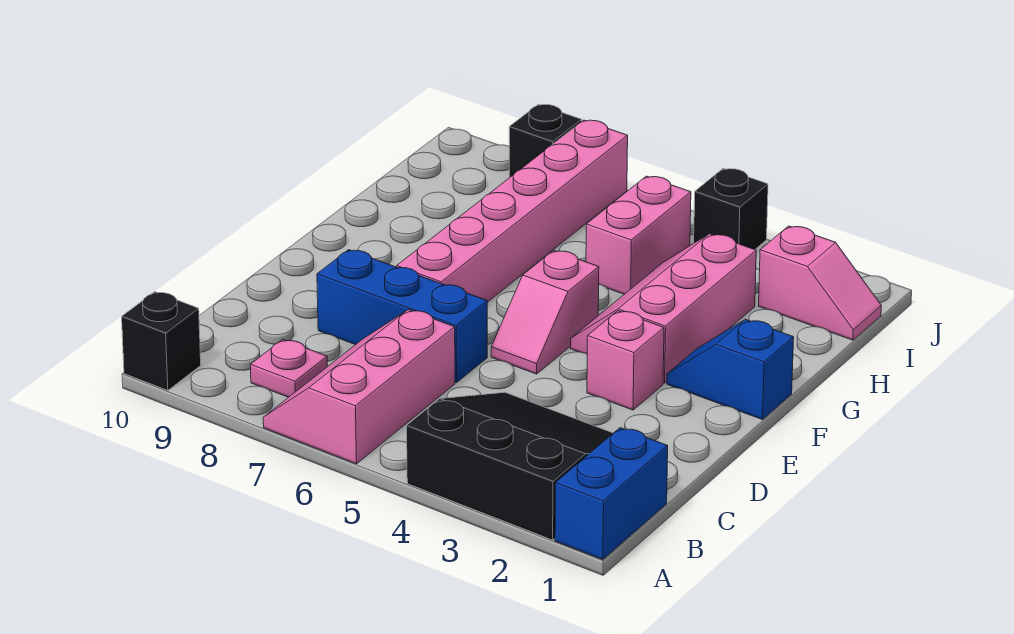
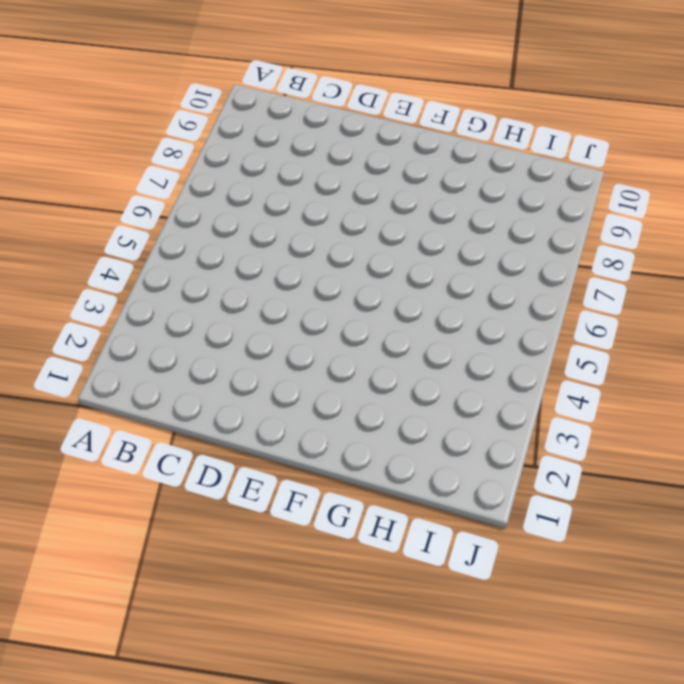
none -> blue 1x2 brick [555,428,668,560]
none -> black 3x3 slope [407,392,613,540]
none -> pink 2x3 slope [263,310,455,464]

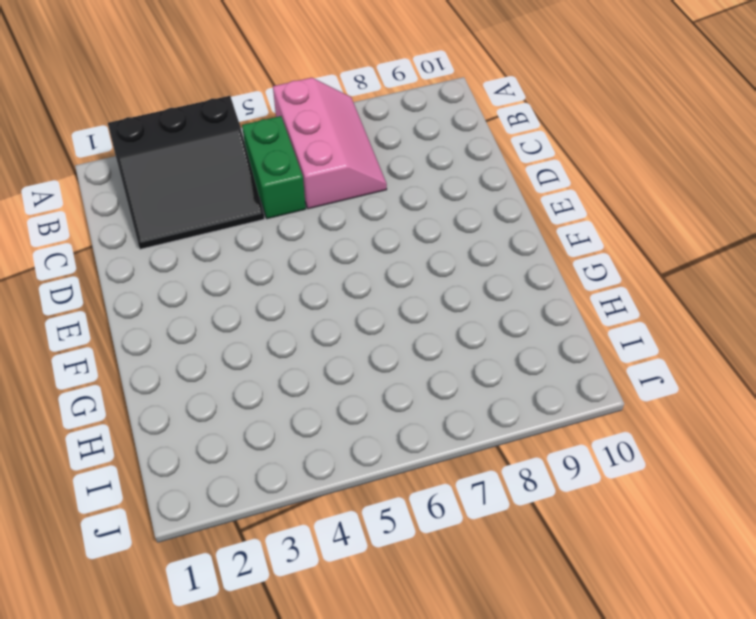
green 1x2 brick [242,116,306,219] -> none
none -> blue 1x2 brick [555,428,668,560]
none -> black 1x1 brick [122,292,201,391]
none -> pink 1x1 plate [250,339,327,397]

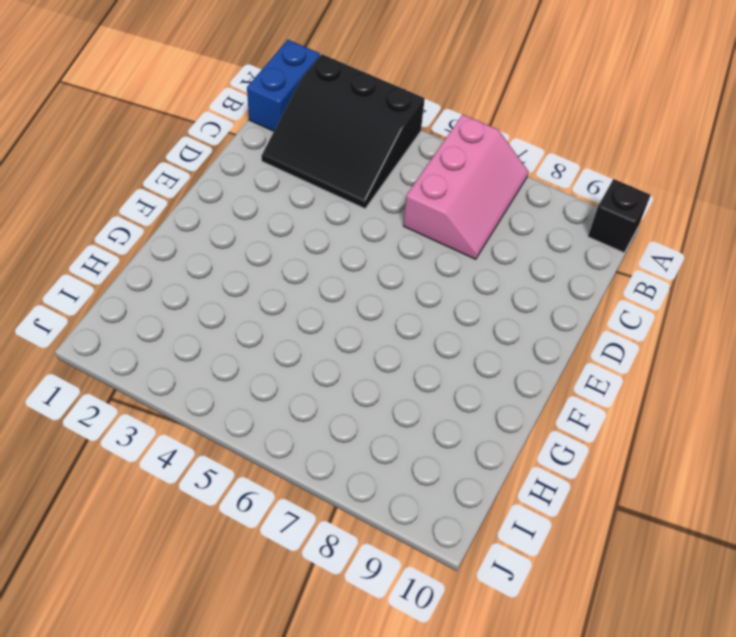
none -> pink 1x1 plate [250,339,327,397]
none -> blue 1x3 brick [317,250,487,383]
none -> pink 1x1 brick [587,311,664,410]

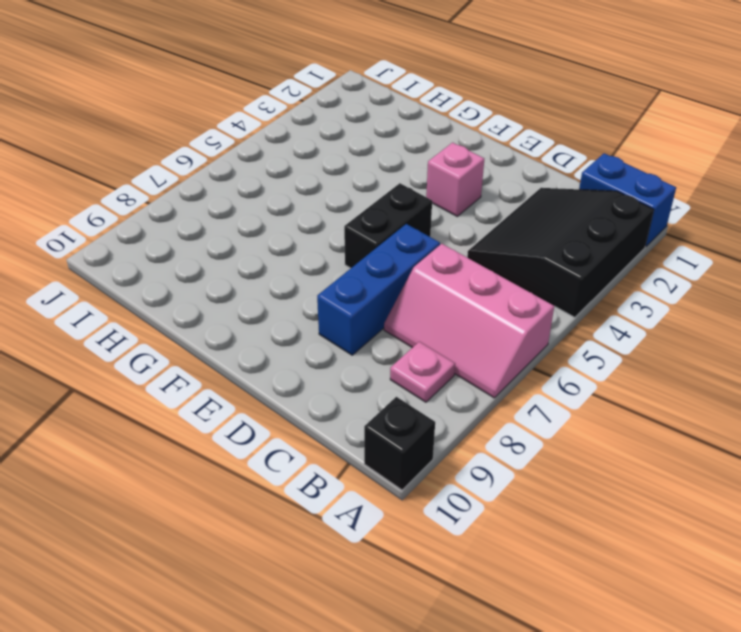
black 1x2 brick [344,183,432,268] -> pink 1x2 slope [491,250,599,374]
none -> pink 1x6 brick [397,120,628,302]
none -> blue 1x2 slope [667,319,794,420]
none -> pink 2x3 slope [571,234,756,383]

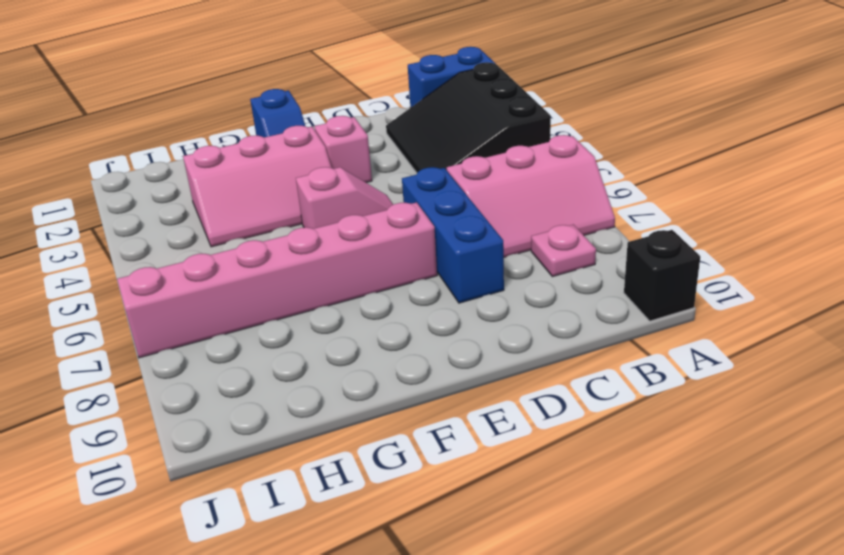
none -> pink 1x2 brick [586,176,691,294]
none -> pink 1x2 slope [759,226,881,340]
none -> black 1x1 brick [694,168,768,249]

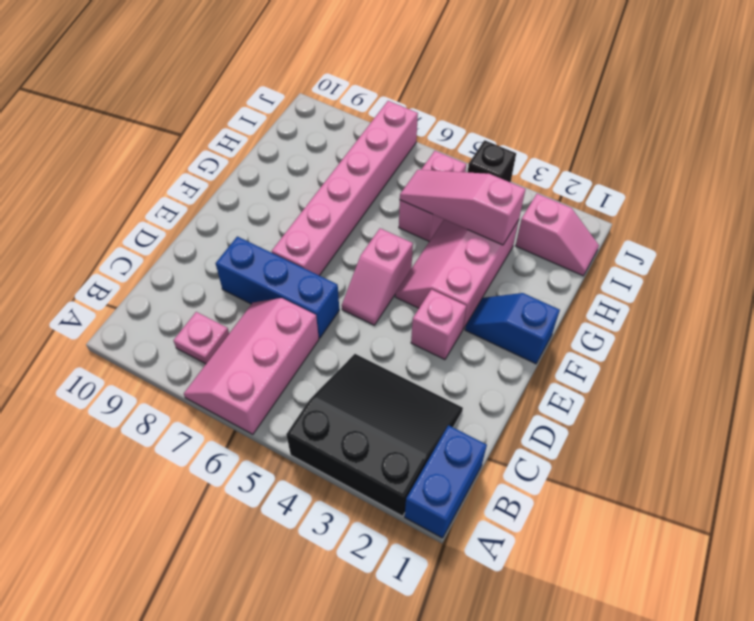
pink 1x3 slope [400,170,525,245] -> none
none -> black 1x1 brick [122,292,201,391]
none -> black 1x1 brick [509,104,582,178]

